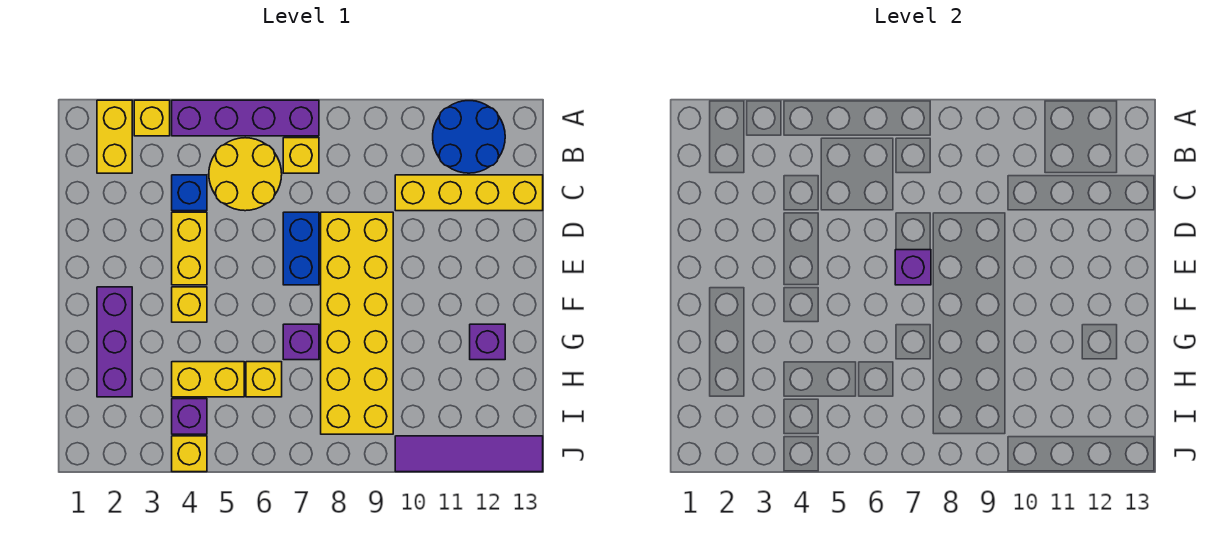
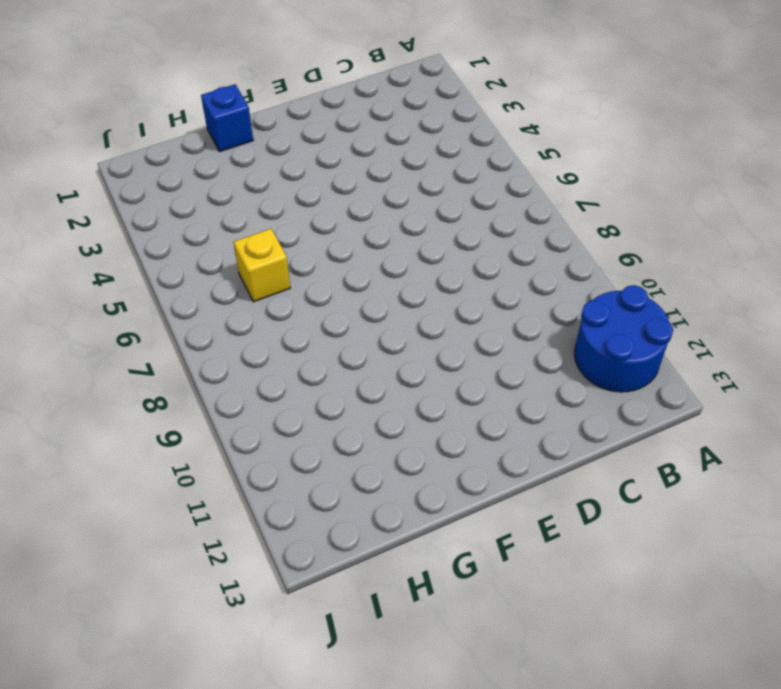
blue 1x1 brick [201,84,253,152] -> blue 1x1 brick moved to [172,175,207,211]
none -> yellow 1x2 brick [97,100,132,173]
none -> yellow 1x1 brick [134,100,170,136]
none -> purple 1x4 brick [172,100,319,136]

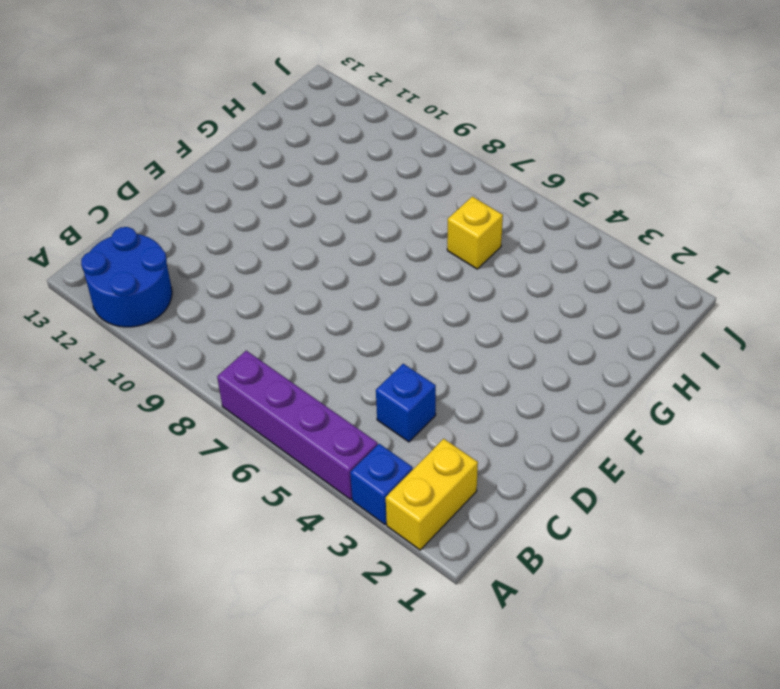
blue 1x1 brick [350,444,413,524] -> yellow 1x1 brick [134,100,170,136]
none -> yellow 2x2 round brick [209,138,282,211]
none -> yellow 1x1 brick [283,138,319,173]
none -> yellow 1x4 brick [395,175,543,211]

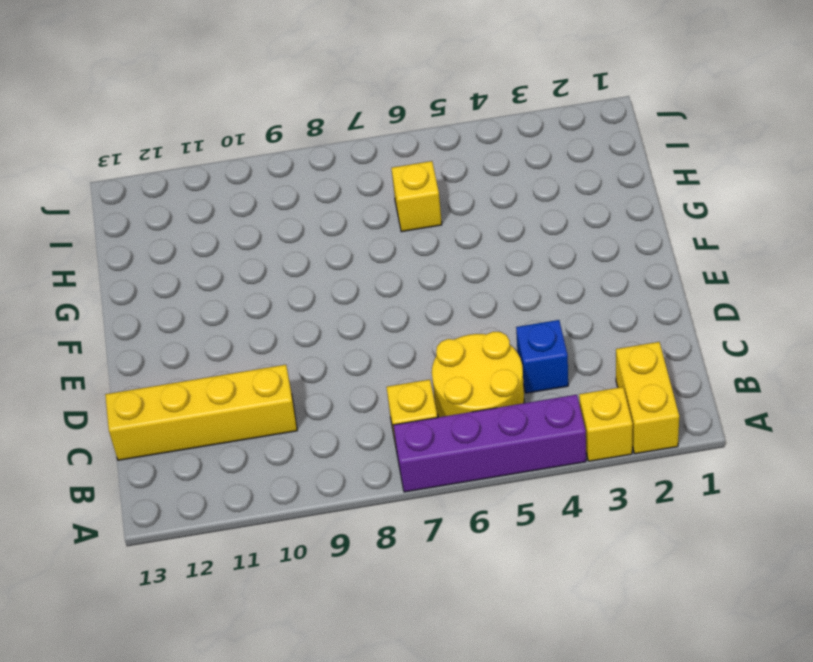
none -> blue 2x2 round brick [433,101,505,173]
none -> yellow 1x2 brick [172,212,207,285]
none -> blue 1x2 brick [283,212,319,285]

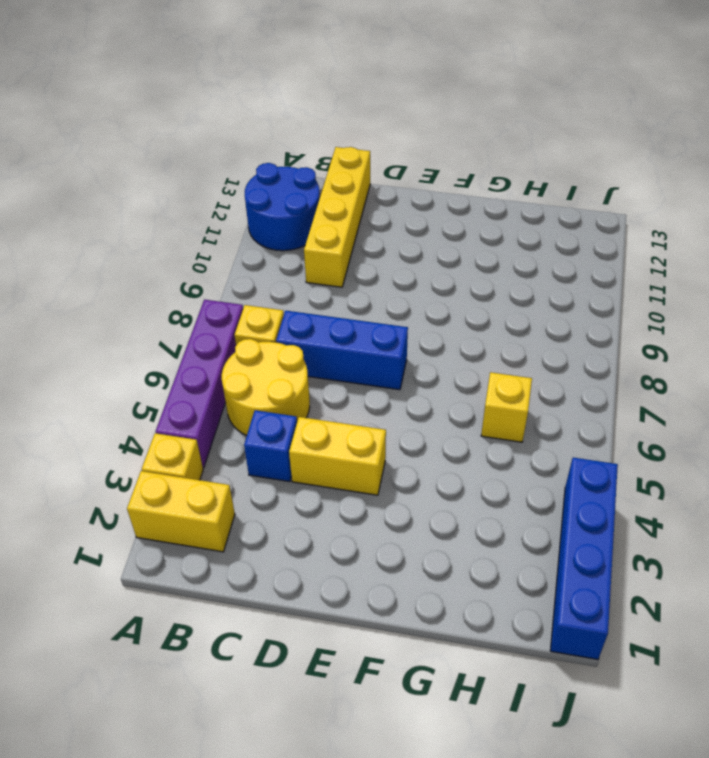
blue 1x3 brick [276,311,408,390] -> blue 1x2 brick [283,212,319,285]
blue 1x4 brick [550,458,618,659] -> yellow 1x1 brick [172,436,207,472]
none -> yellow 2x6 brick [321,212,393,434]
none -> purple 1x3 brick [97,287,132,397]
none -> yellow 1x1 brick [172,287,207,322]

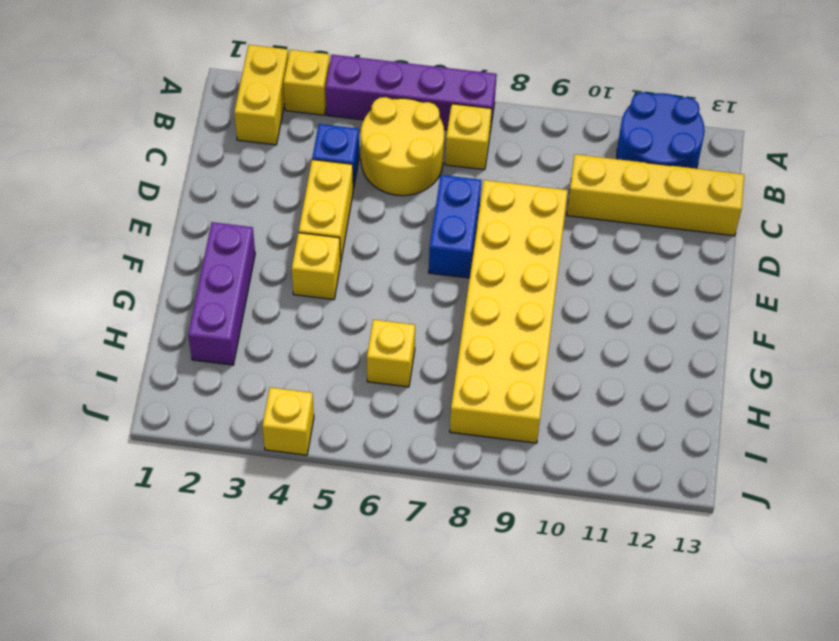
none -> purple 1x1 brick [283,324,319,360]
none -> purple 1x1 brick [470,324,505,360]
none -> yellow 1x2 brick [172,362,244,397]

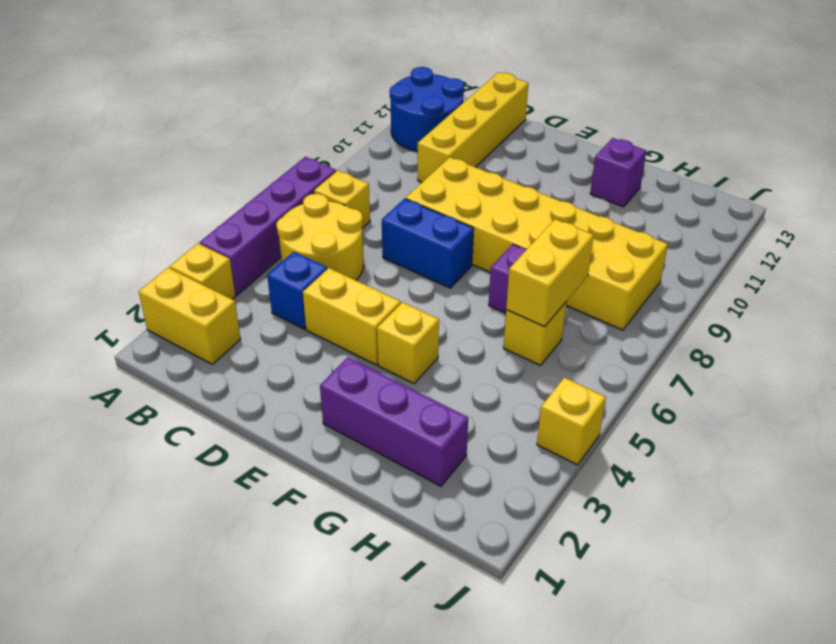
yellow 1x2 brick [506,219,594,327] -> yellow 1x2 brick moved to [172,362,244,397]
none -> purple 1x1 brick [172,399,207,434]
none -> purple 1x4 tile [395,436,543,472]
none -> purple 1x1 brick [895,250,931,285]

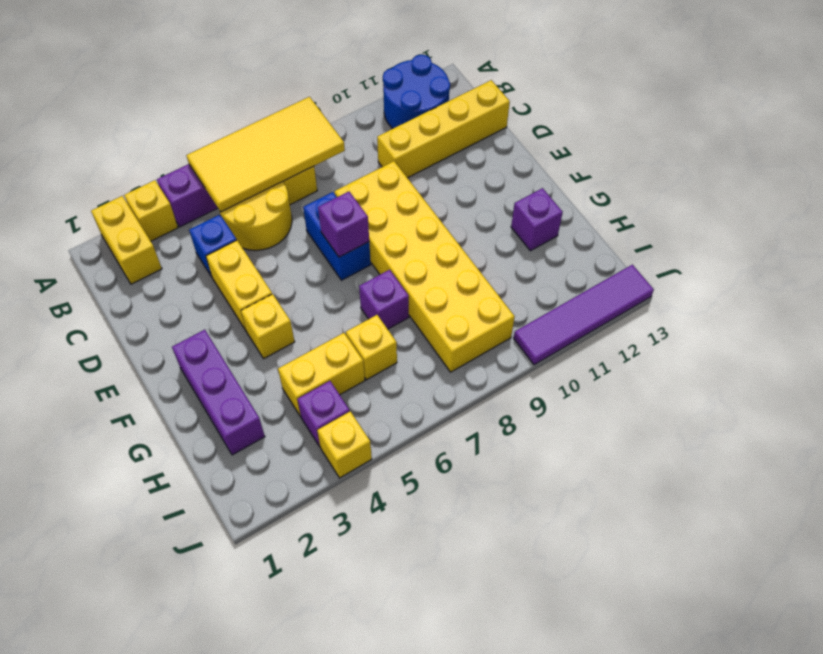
yellow 2x4 tile [186,97,345,212] -> none

